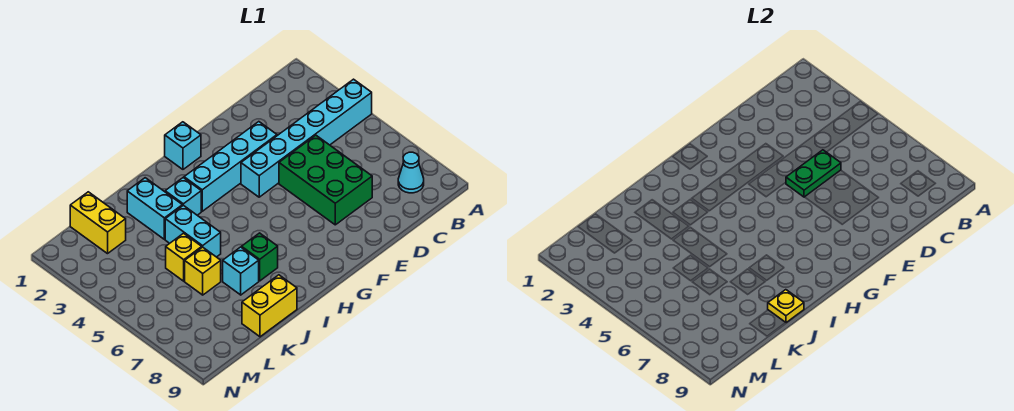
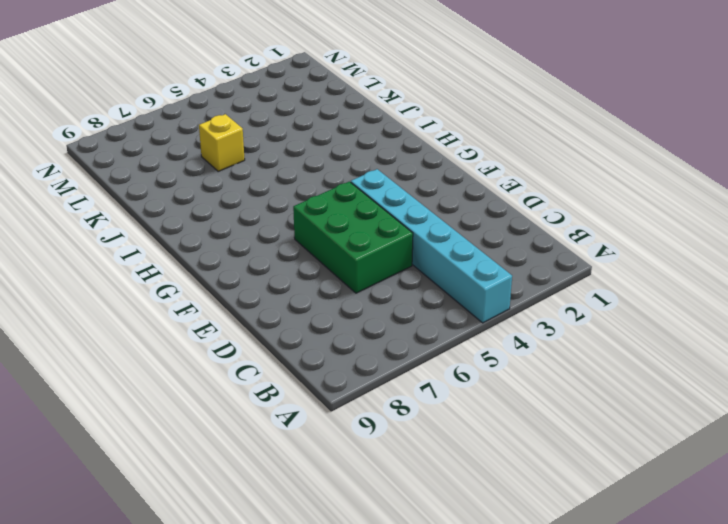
green 2x3 brick [293,181,413,293] -> green 2x3 brick turned to [279,135,372,225]
none -> cyan 1x1 cone [398,152,424,193]
none -> cyan 1x4 brick [184,122,277,211]
none -> cyan 1x1 brick [165,122,201,169]

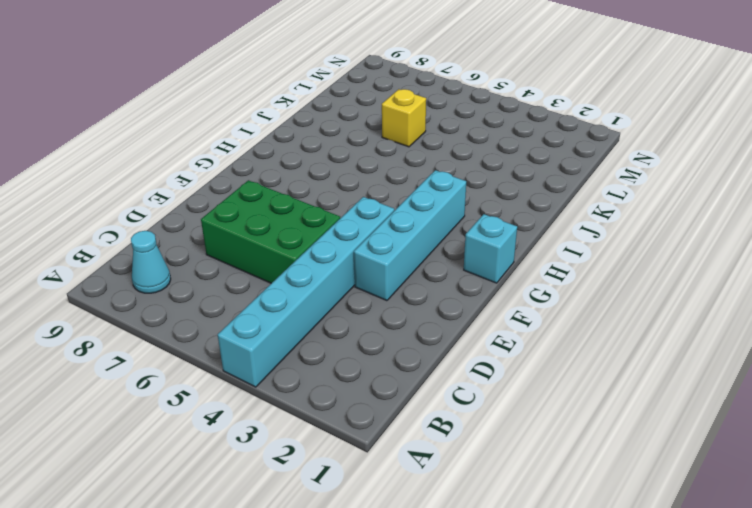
none -> cyan 1x1 brick [165,178,201,215]
none -> green 1x1 brick [242,233,278,281]
none -> cyan 1x2 brick [127,178,182,239]

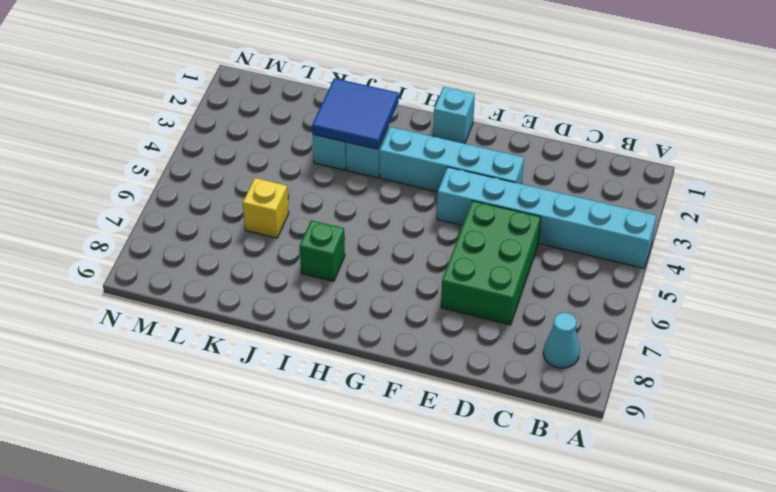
blue 2x2 tile [312,78,399,149] -> none
none -> cyan 1x2 brick [165,205,221,257]
none -> cyan 1x1 brick [223,247,259,295]
none -> yellow 1x2 brick [242,275,297,337]

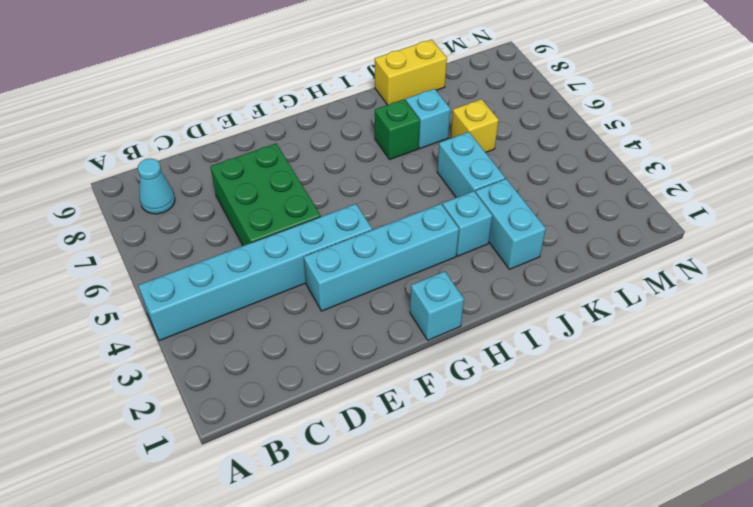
none -> yellow 1x1 brick [166,233,202,281]
none -> yellow 1x2 brick [70,192,126,254]
none -> green 1x2 plate [786,150,841,197]

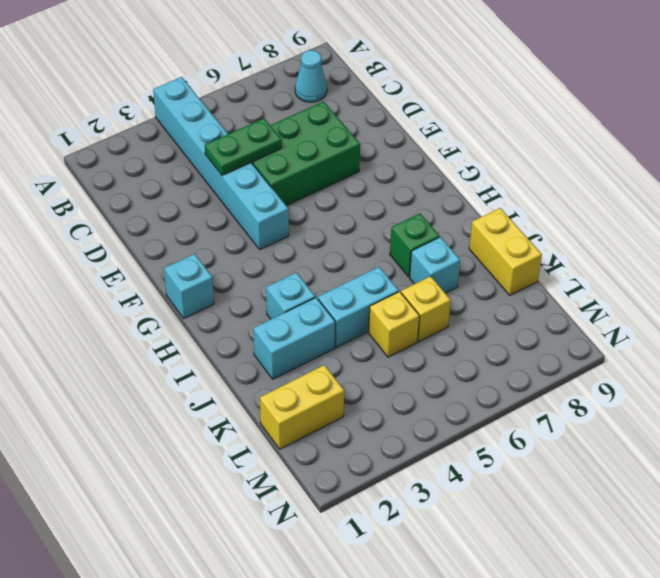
green 1x2 plate [205,118,282,175] -> green 1x2 plate turned to [786,150,841,197]
none -> cyan 1x4 brick [184,122,277,211]
none -> yellow 1x1 plate [768,290,804,323]

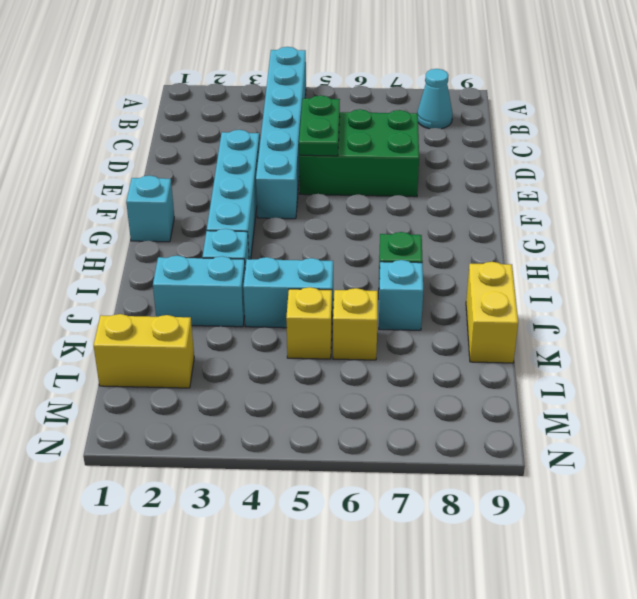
none -> yellow 1x1 plate [768,290,804,323]

